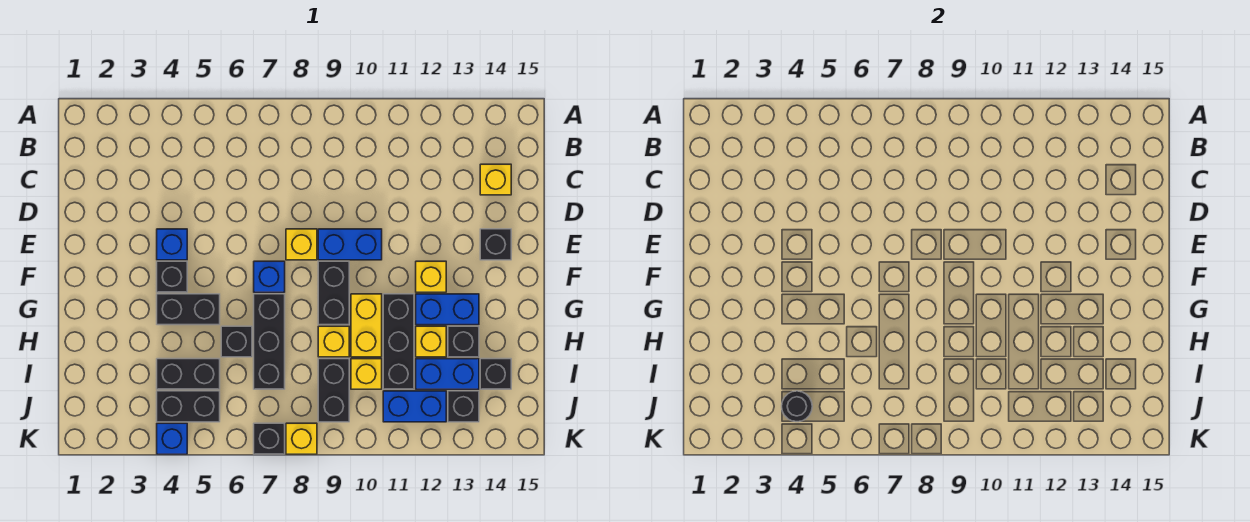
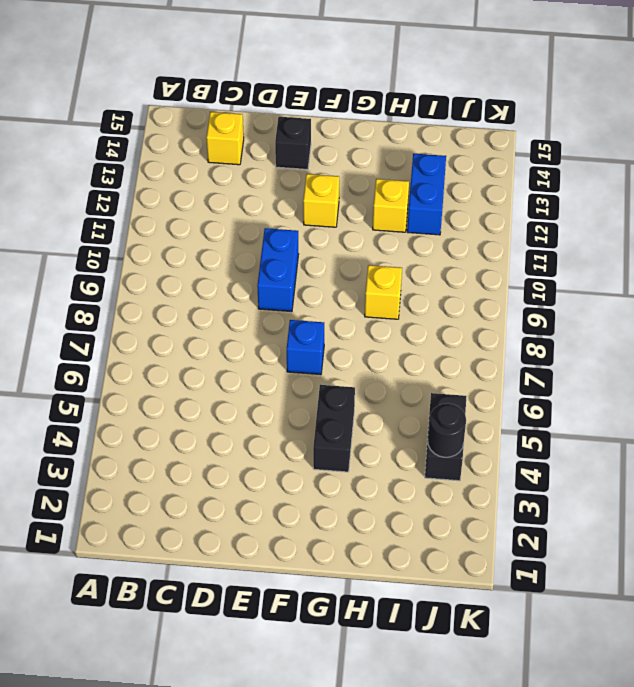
none -> blue 1x1 brick [157,229,187,260]
none -> yellow 1x1 brick [286,229,317,260]
none -> black 1x1 brick [157,261,187,292]
none -> black 1x2 brick [318,261,349,325]

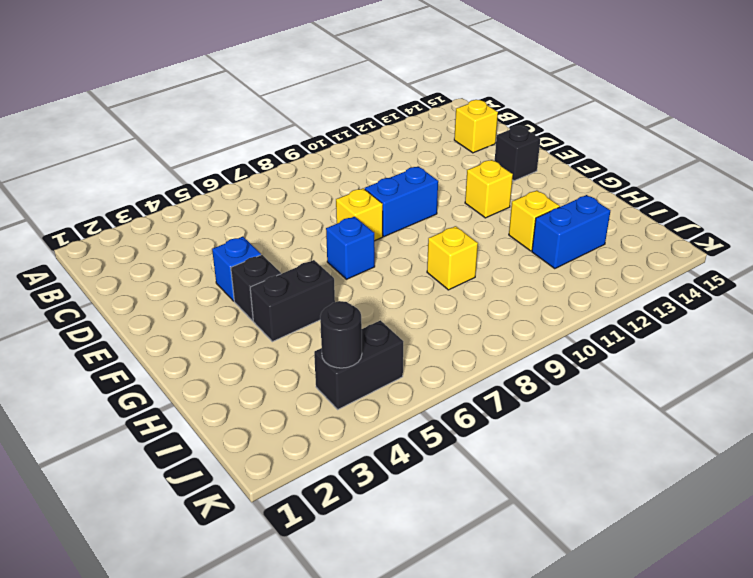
none -> black 1x2 brick [318,261,349,325]
none -> black 1x3 brick [254,294,285,389]
none -> yellow 1x2 brick [351,294,382,357]
none -> black 1x3 brick [383,294,414,389]

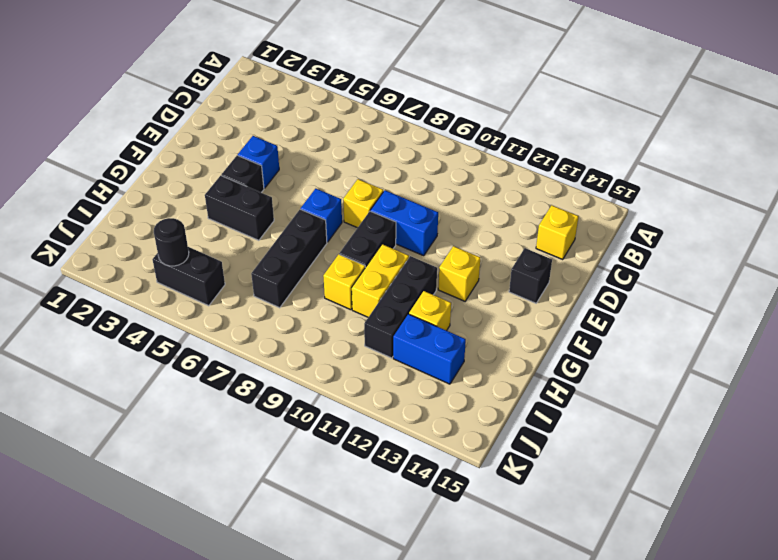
none -> blue 1x2 brick [416,294,479,325]
none -> black 1x1 brick [221,326,252,357]
none -> black 1x1 brick [448,326,479,357]
none -> black 1x2 brick [157,359,220,389]

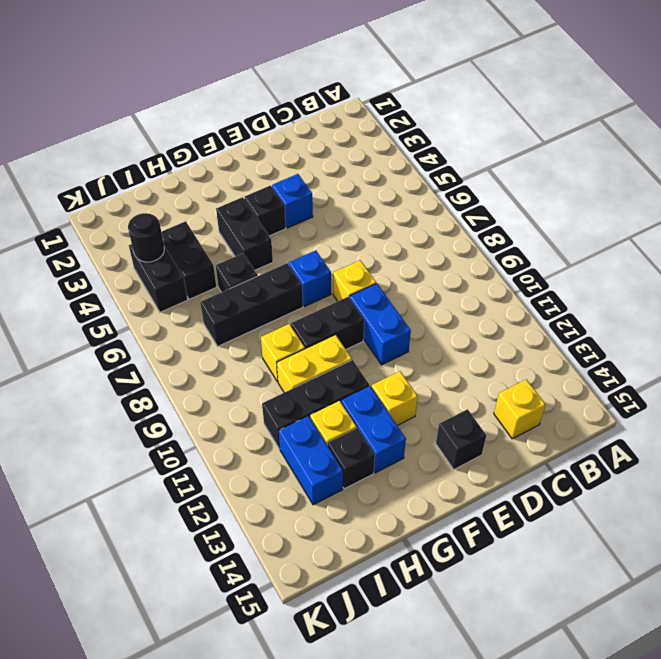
none -> black 1x2 brick [318,359,349,422]
none -> yellow 1x1 brick [351,359,382,389]
none -> black 1x1 brick [480,359,511,389]
none -> blue 1x2 brick [383,391,446,422]

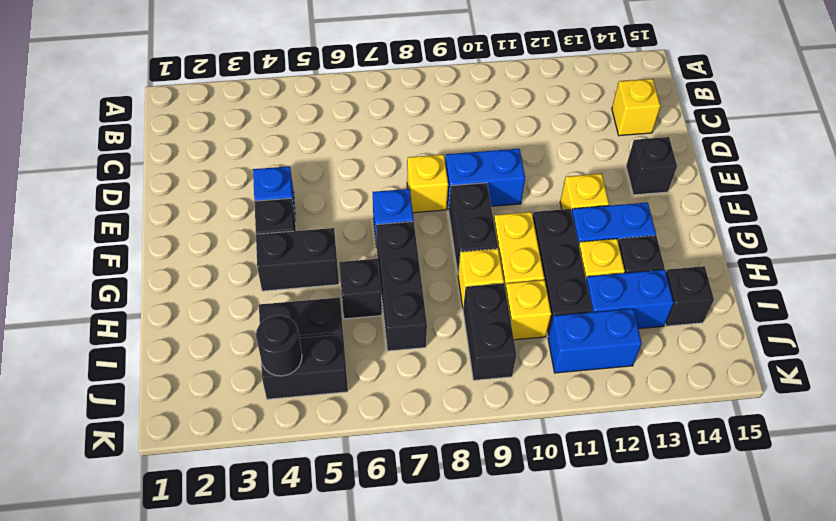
none -> black 1x1 brick [448,391,479,422]
none -> blue 1x1 brick [157,423,187,454]
none -> black 1x1 brick [254,423,285,454]
none -> yellow 1x1 brick [286,423,317,454]

